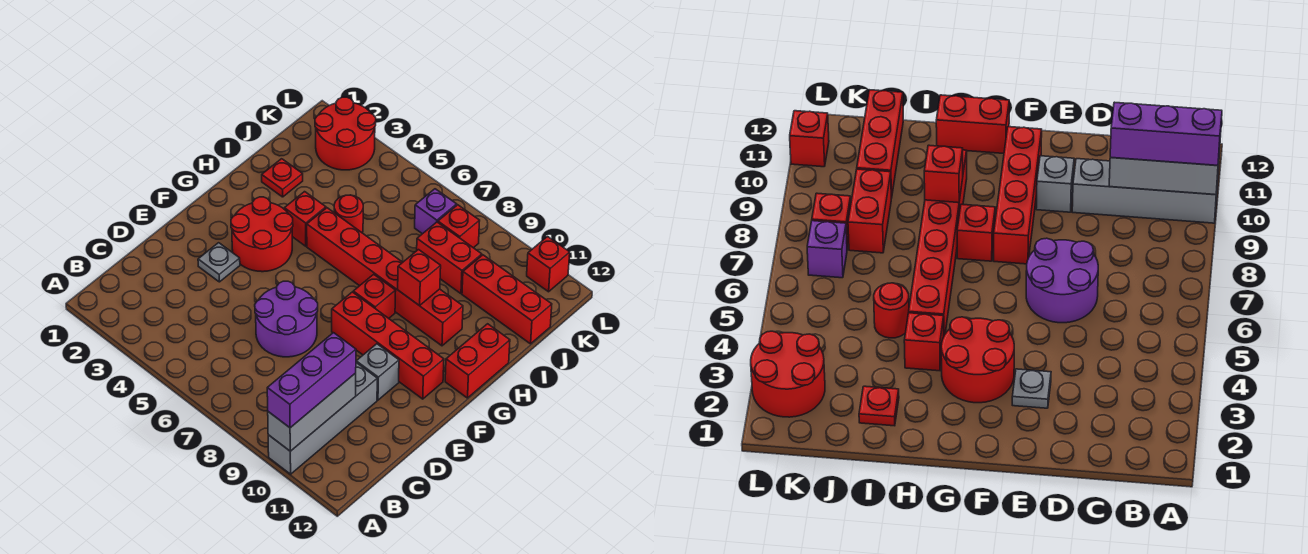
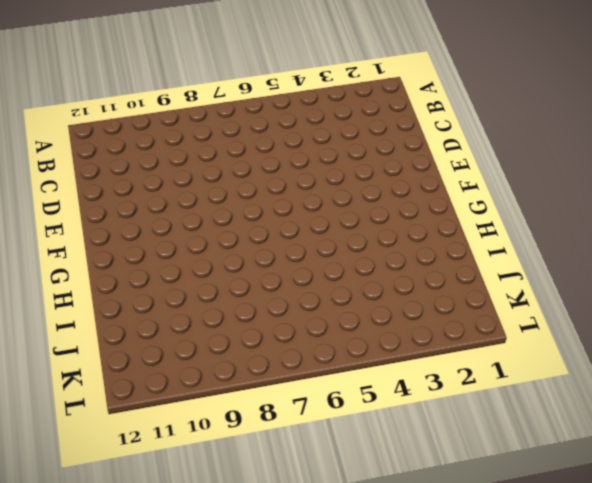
none -> grey 1x4 brick [268,363,377,474]
none -> purple 2x2 round brick [255,281,318,357]
none -> grey 1x1 plate [198,243,240,282]

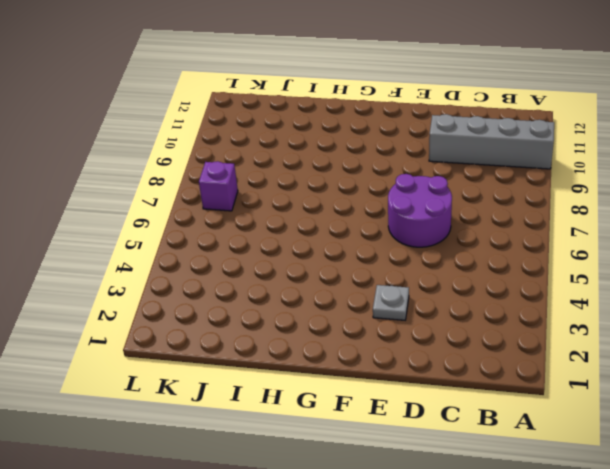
none -> grey 1x1 brick [356,344,399,400]
none -> red 2x2 round brick [231,197,293,272]
none -> red 1x4 brick [332,292,444,399]

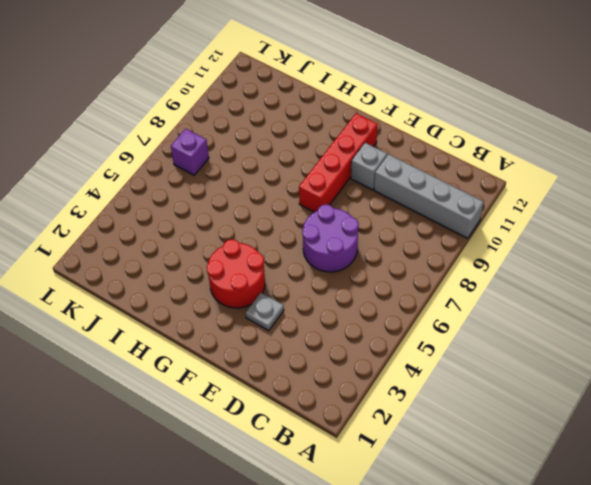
none -> red 1x1 brick [353,274,396,318]
none -> red 1x2 brick [445,324,510,398]
none -> red 1x1 brick [284,192,326,246]

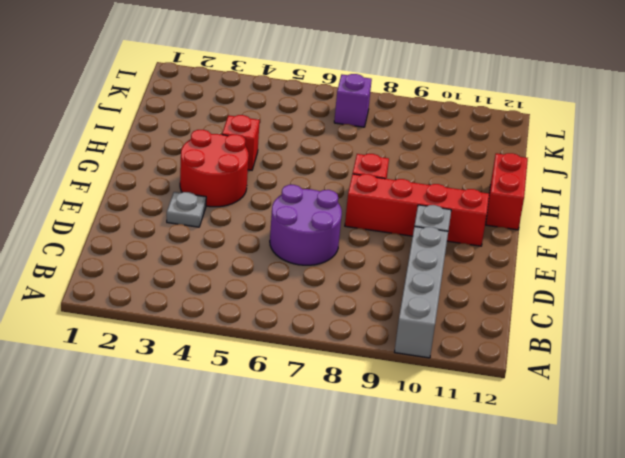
none -> red 1x6 brick [307,208,463,346]
none -> red 1x1 plate [262,159,303,197]
none -> red 1x1 round brick [334,195,363,233]

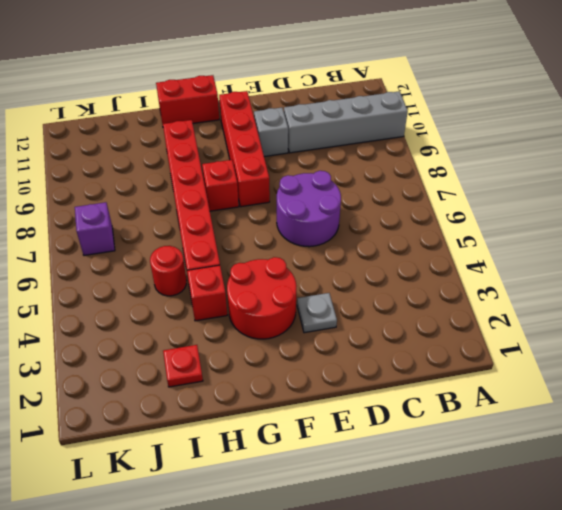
none -> red 1x2 brick [417,222,482,294]
none -> red 1x3 brick [462,255,552,344]
none -> red 2x2 round brick [315,97,376,170]

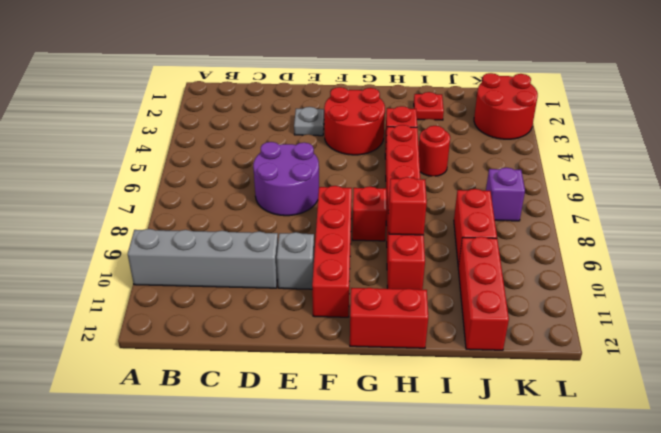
none -> red 1x1 brick [438,205,480,248]
none -> red 1x1 brick [527,237,570,292]
none -> grey 1x3 brick [268,373,356,451]

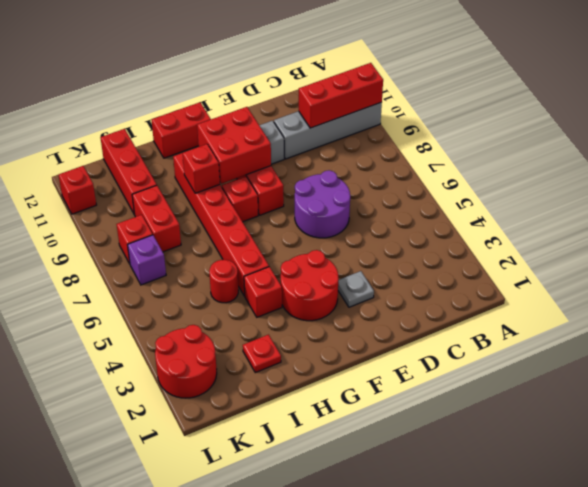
red 1x3 brick [299,63,383,128] -> grey 1x3 brick [268,373,356,451]
red 2x2 brick [197,107,271,184] -> none
none -> purple 1x3 brick [267,333,356,428]

